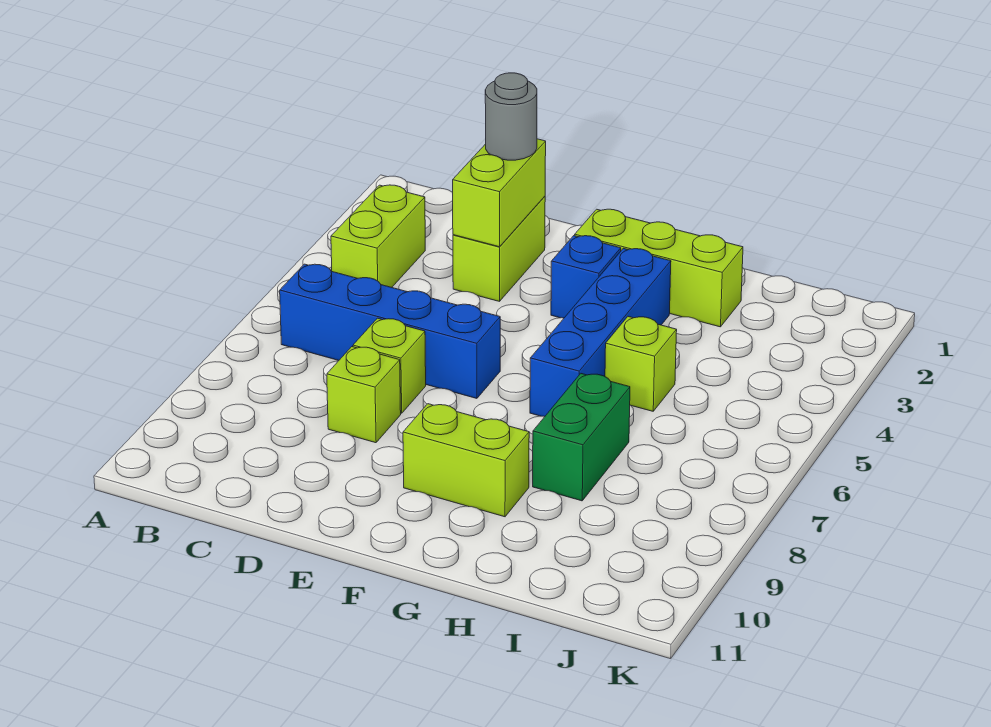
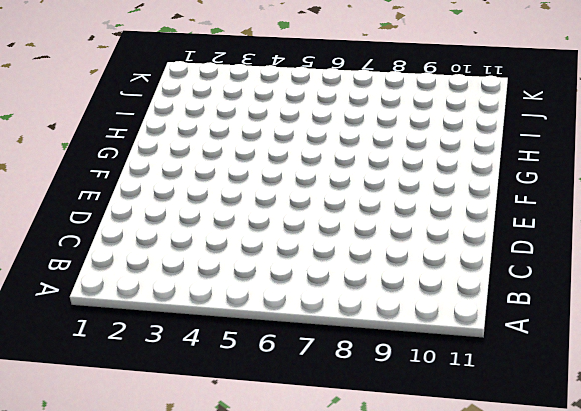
none -> lime 1x2 brick [331,185,425,287]
none -> blue 1x4 brick [280,264,500,398]
none -> lime 1x2 brick [453,196,545,301]

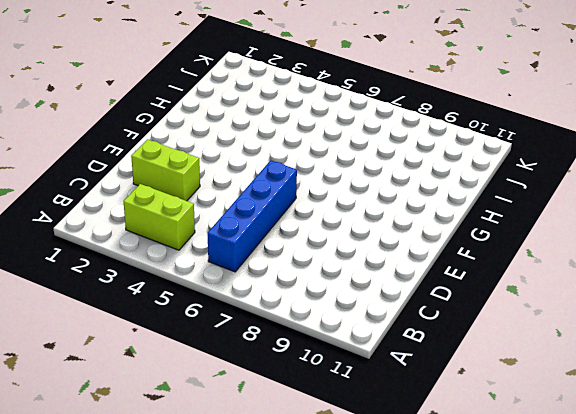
none -> lime 1x1 brick [353,318,426,413]
none -> lime 1x1 brick [327,347,401,443]
none -> lime 1x3 brick [575,209,743,327]

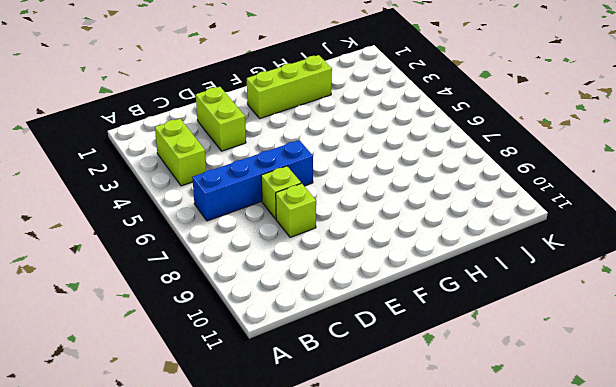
none -> blue 1x1 brick [551,236,621,318]
none -> lime 1x2 brick [403,404,529,517]
none -> blue 1x4 brick [530,248,671,417]

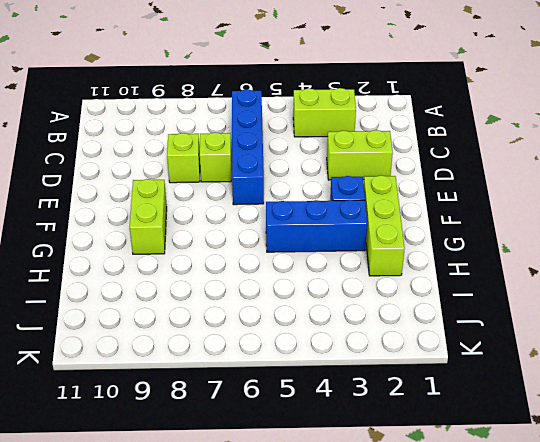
blue 1x3 brick [266,200,367,252] -> blue 1x4 brick [530,248,671,417]
none -> lime 1x1 brick [605,317,677,411]
none -> green 1x2 brick [533,374,630,501]
none -> lime 1x2 brick [453,139,546,247]

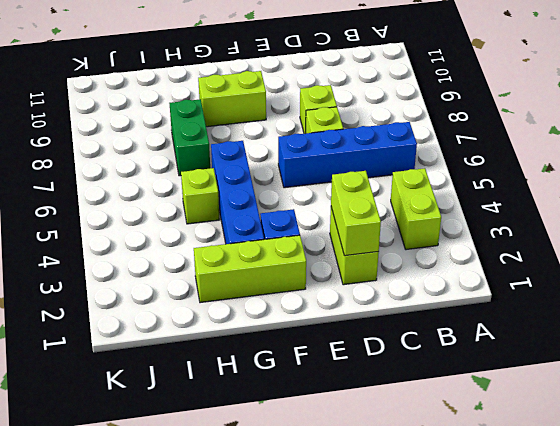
none -> grey 1x1 round brick [485,73,537,160]

